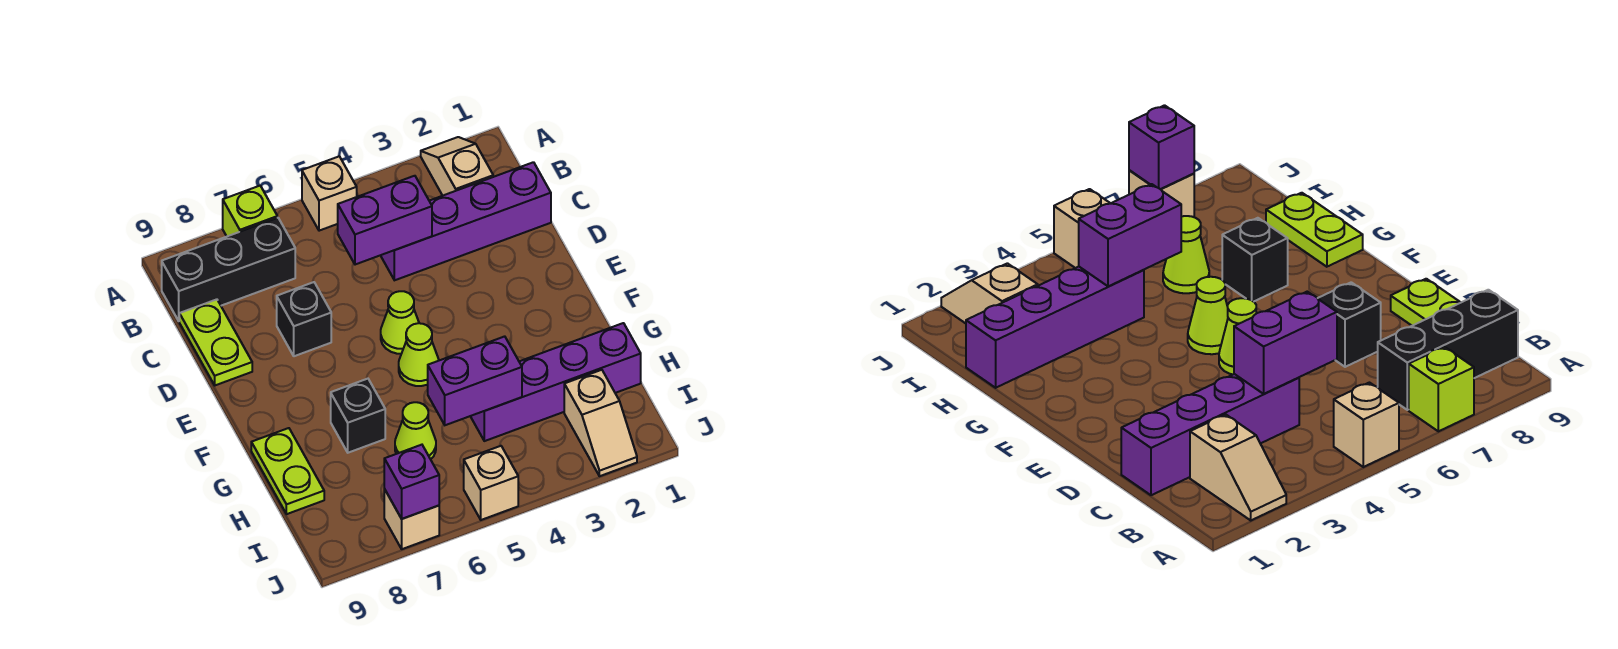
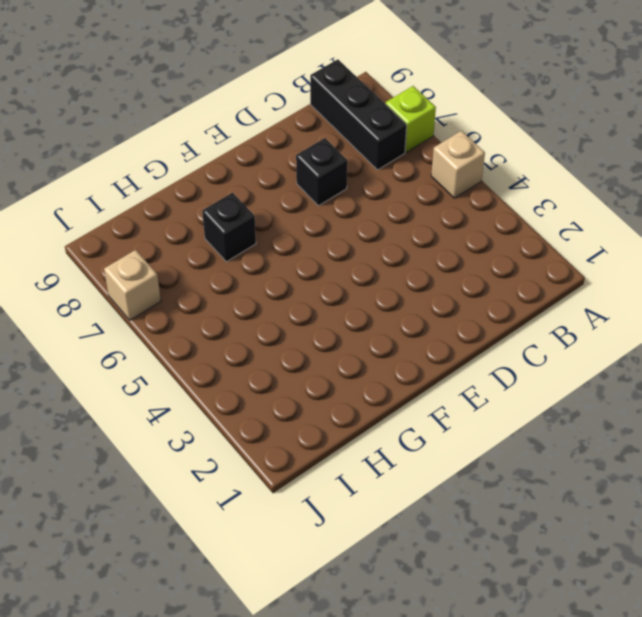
none -> tan 1x2 slope [421,137,493,196]
none -> purple 1x4 brick [380,162,551,280]
none -> lime 1x2 plate [179,299,252,385]

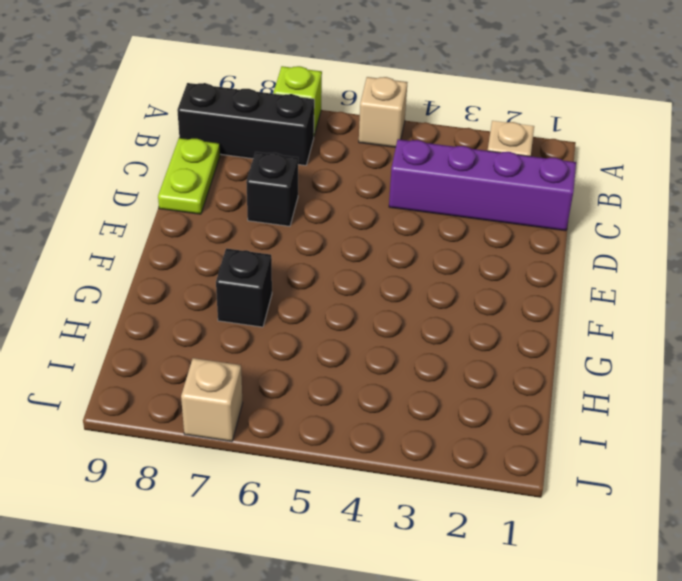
none -> lime 1x1 cone [381,291,419,354]
none -> lime 1x1 cone [399,323,439,386]
none -> lime 1x2 plate [251,428,324,514]

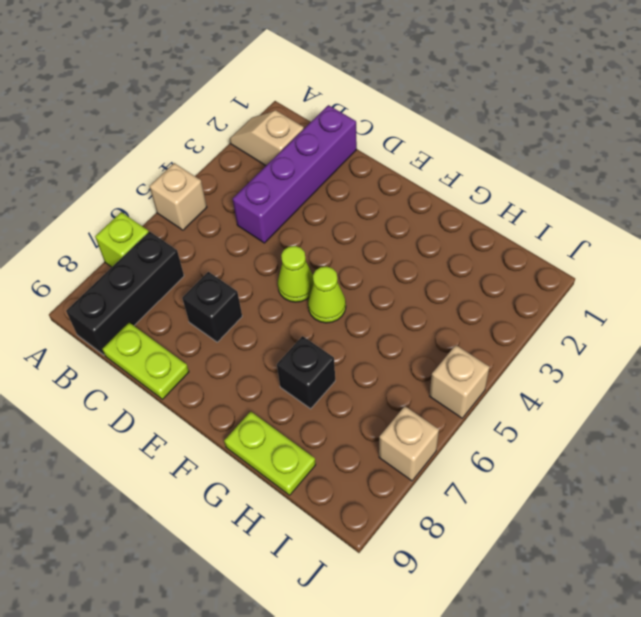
none -> purple 1x4 brick [470,323,641,441]
none -> lime 1x1 cone [395,402,436,459]
none -> tan 1x2 slope [564,370,637,476]

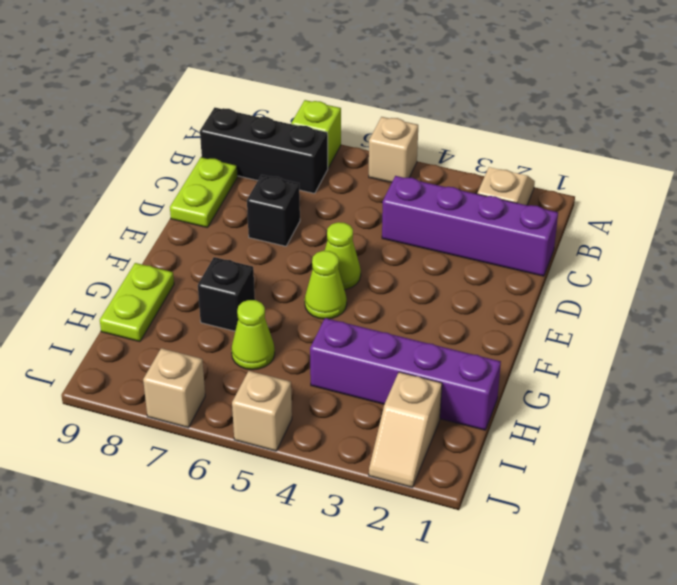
none -> purple 1x2 brick [338,176,432,265]
none -> purple 1x2 brick [428,336,522,425]
none -> purple 1x1 brick [384,445,439,519]

